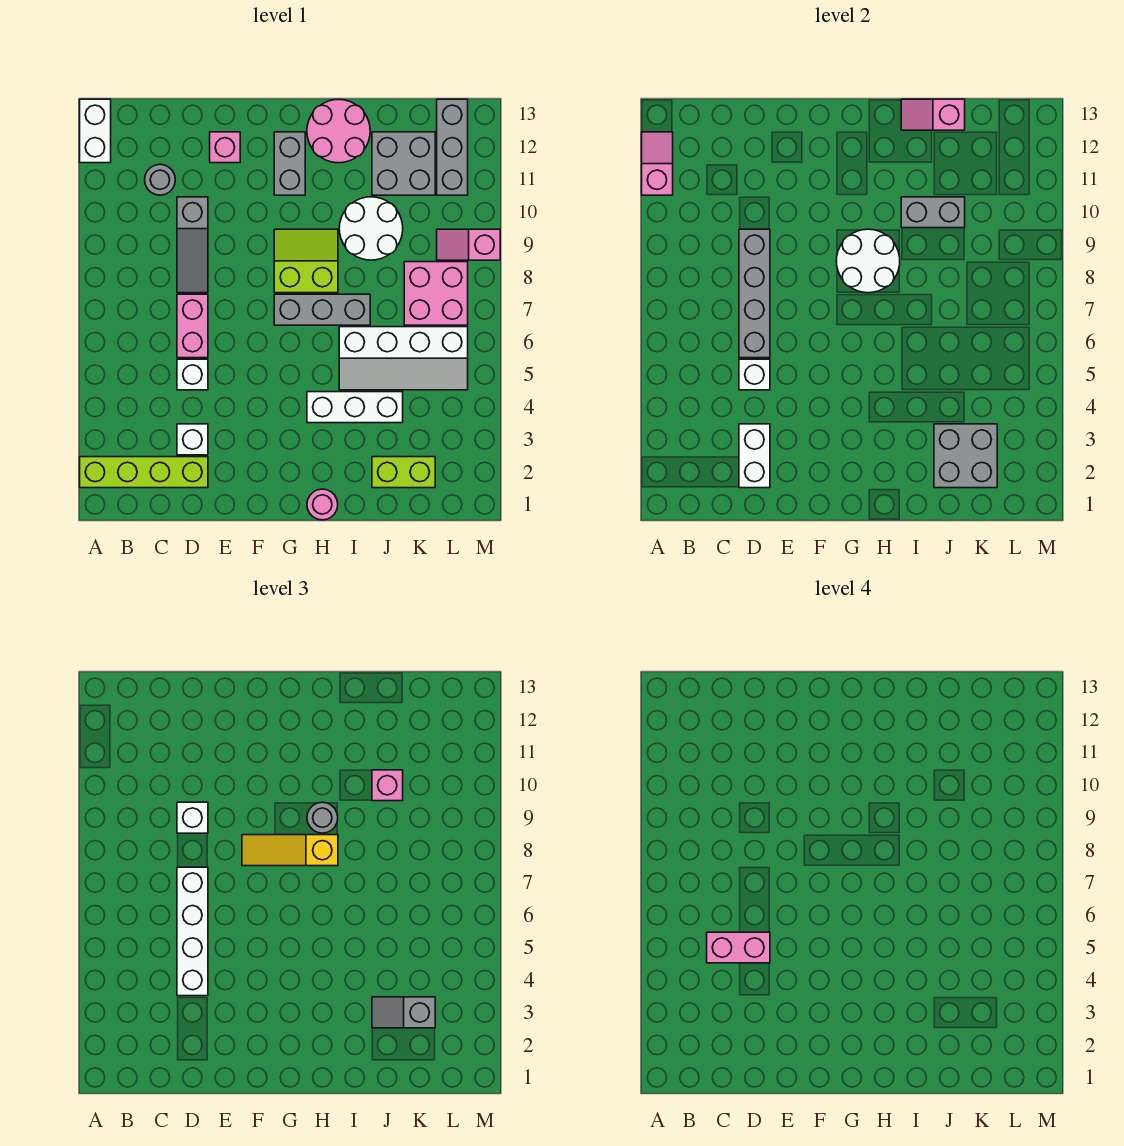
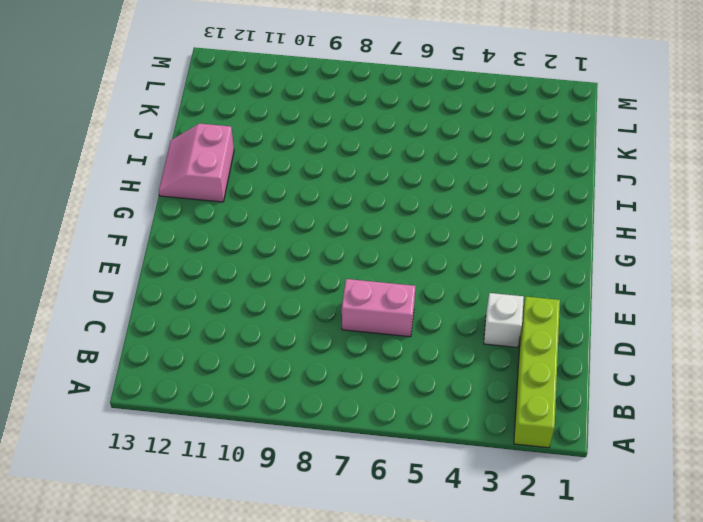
pink 2x2 slope [159,124,234,202] -> pink 2x2 round brick [307,99,370,163]
none -> white 1x2 brick [80,99,111,163]
none -> grey 1x1 round brick [145,164,175,195]
none -> white 1x1 brick [177,359,208,390]
none -> grey 1x3 slope [177,197,208,293]

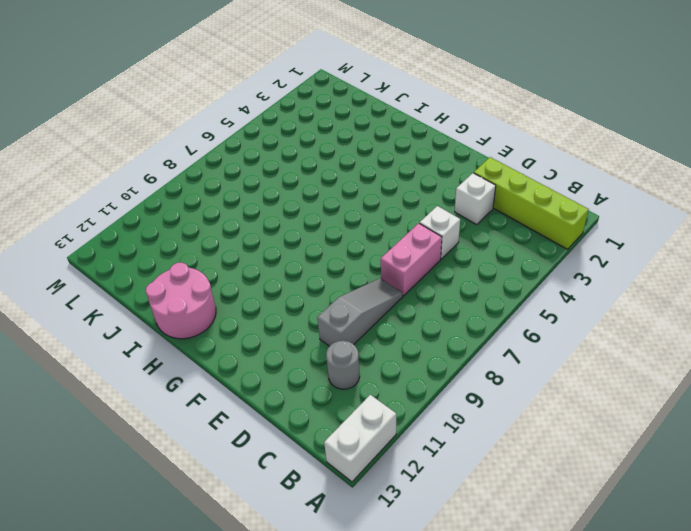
none -> pink 1x1 brick [210,132,240,163]
none -> grey 1x3 brick [274,294,370,325]
none -> lime 2x2 slope [274,229,338,293]
none -> grey 1x2 brick [274,132,305,195]

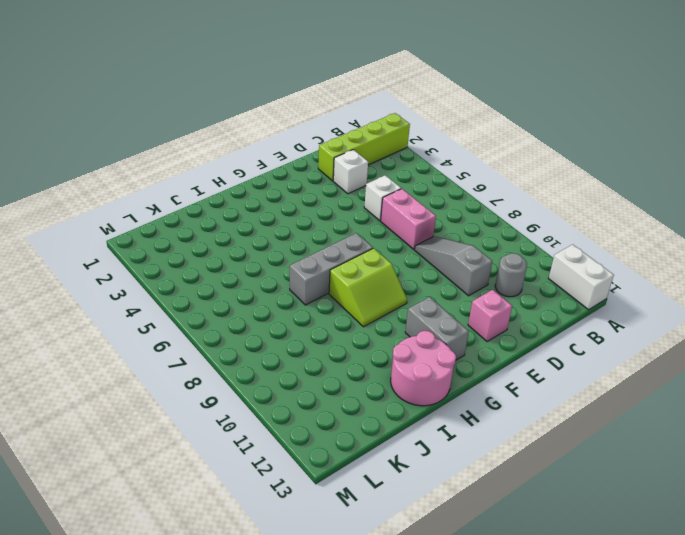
none -> pink 1x1 round brick [307,489,338,520]
none -> white 1x3 brick [307,392,403,423]
none -> white 2x4 slope [339,327,468,390]
none -> white 2x2 round brick [339,197,403,260]

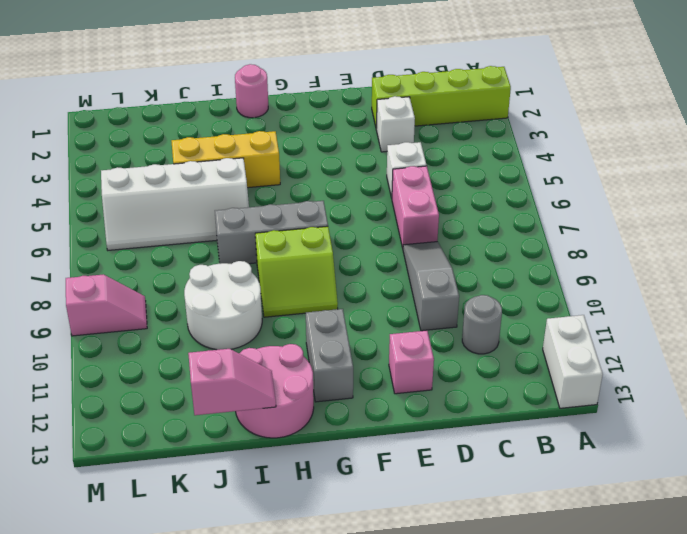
yellow 1x3 brick [171,131,280,188] -> white 1x3 brick [307,392,403,423]
white 2x4 slope [101,158,249,250] -> white 2x4 slope turned to [339,327,468,390]
none -> lime 1x2 brick [372,457,435,488]
none -> grey 2x2 brick [372,132,435,195]
none -> pink 2x2 brick [404,262,468,325]
none -> grey 1x3 brick [437,99,468,195]

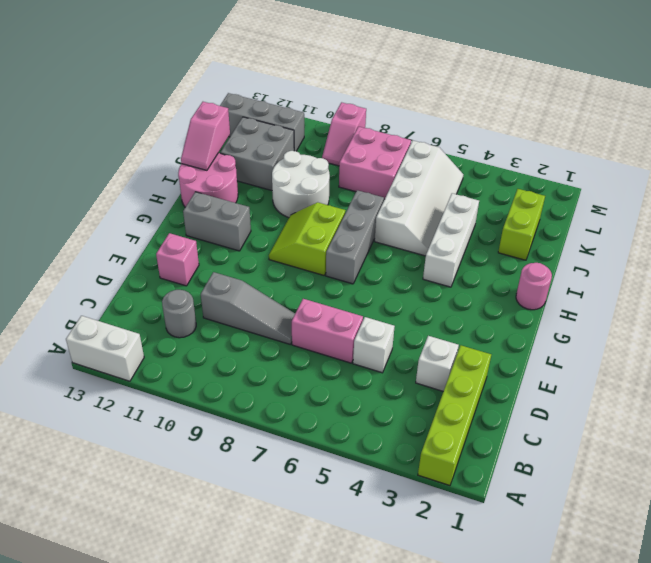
none -> pink 1x2 slope [642,132,673,195]
none -> white 1x2 brick [739,424,770,488]
none -> white 1x1 brick [739,359,770,390]
none -> grey 1x4 brick [739,229,770,358]

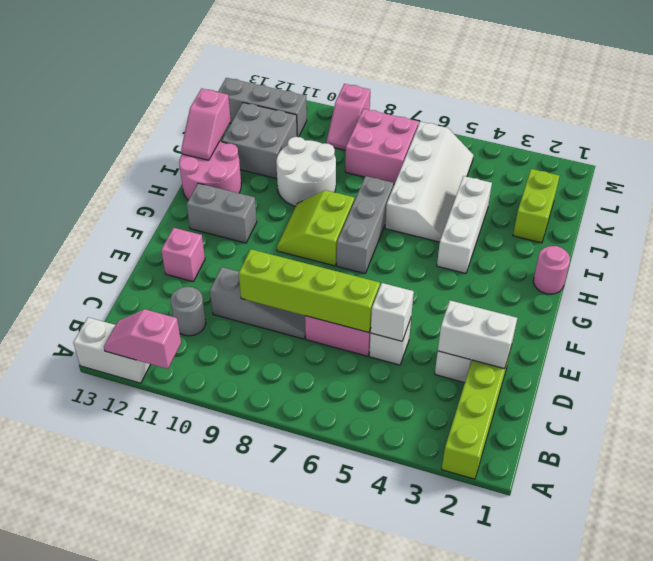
lime 1x4 brick [239,249,380,333] -> grey 1x4 brick [739,229,770,358]
none -> white 2x2 round brick [836,229,900,293]
none -> grey 1x2 brick [901,197,965,228]
none -> grey 2x2 brick [934,424,997,488]
none -> white 1x4 brick [177,867,208,996]

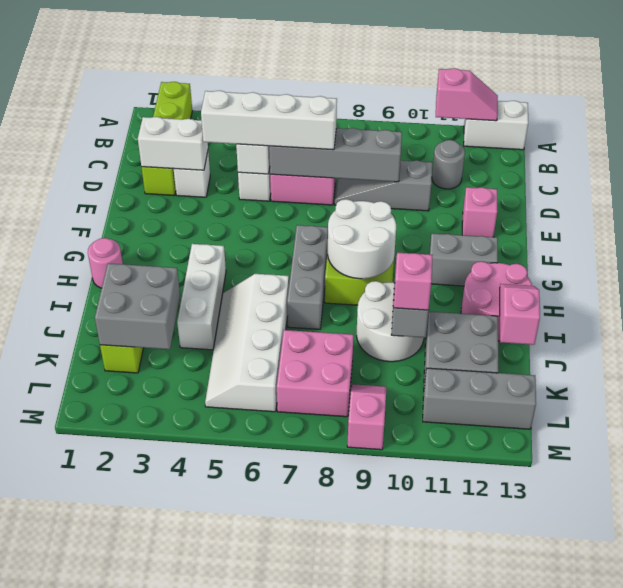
none -> white 1x1 brick [177,802,208,833]
none -> yellow 1x3 slope [242,835,338,866]
none -> grey 1x1 round brick [307,802,338,833]
none -> grey 1x2 slope [372,997,435,1028]

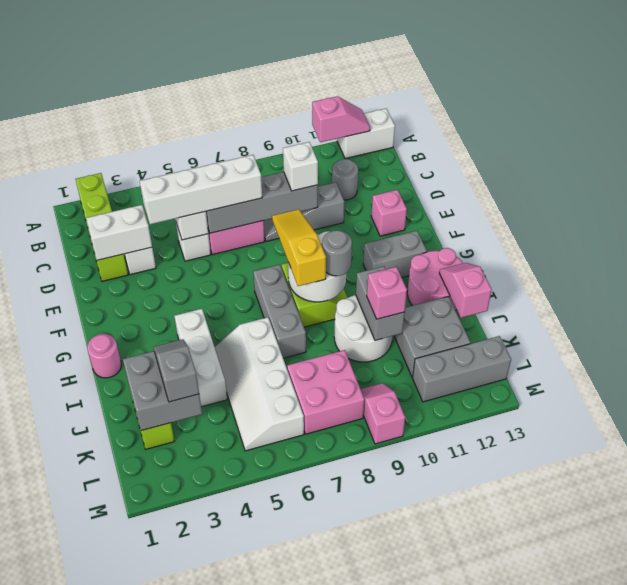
none -> pink 1x2 brick [707,932,770,963]

